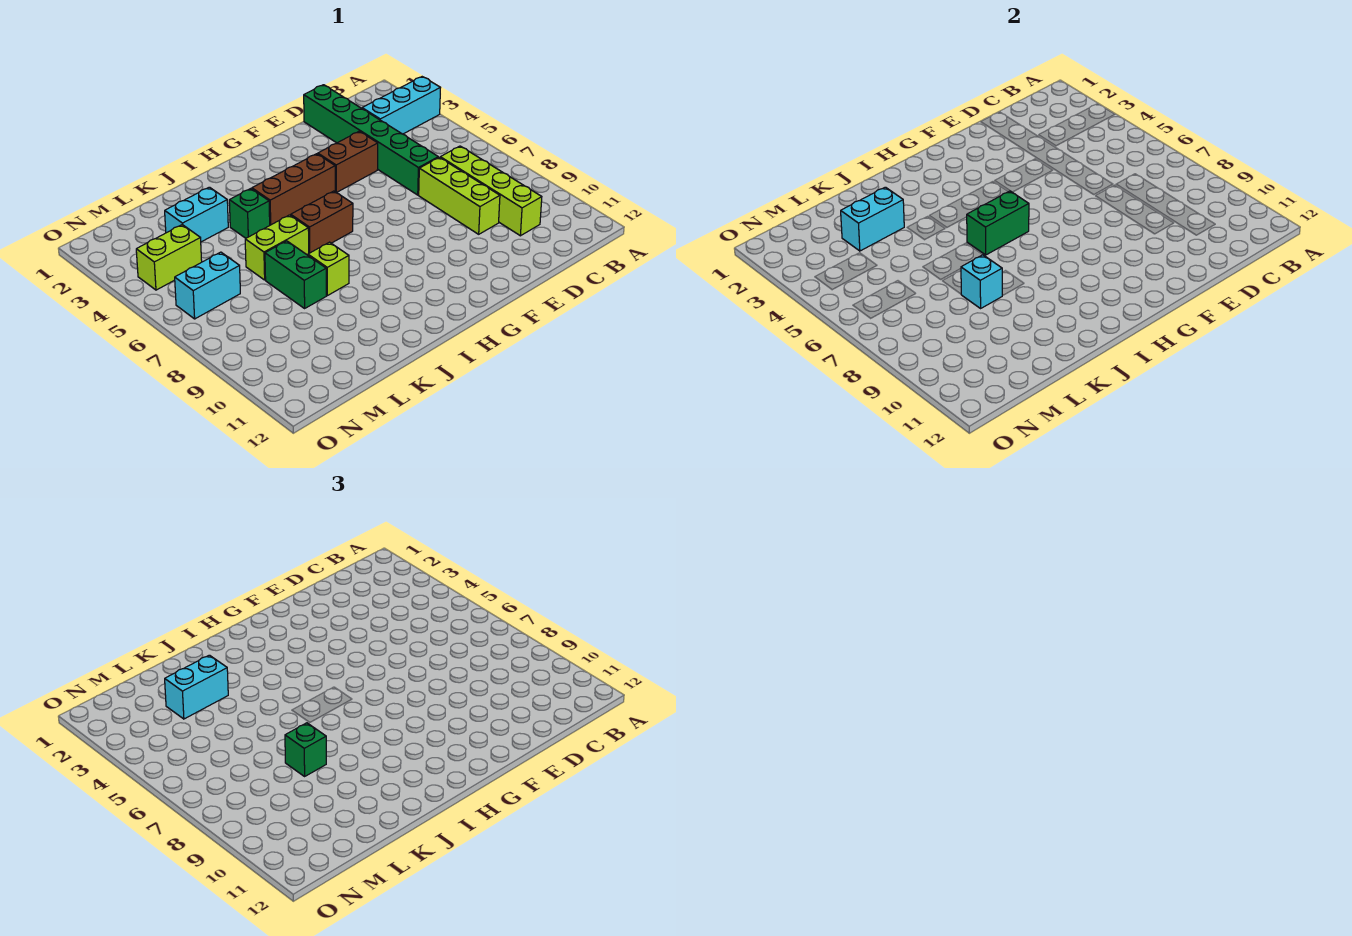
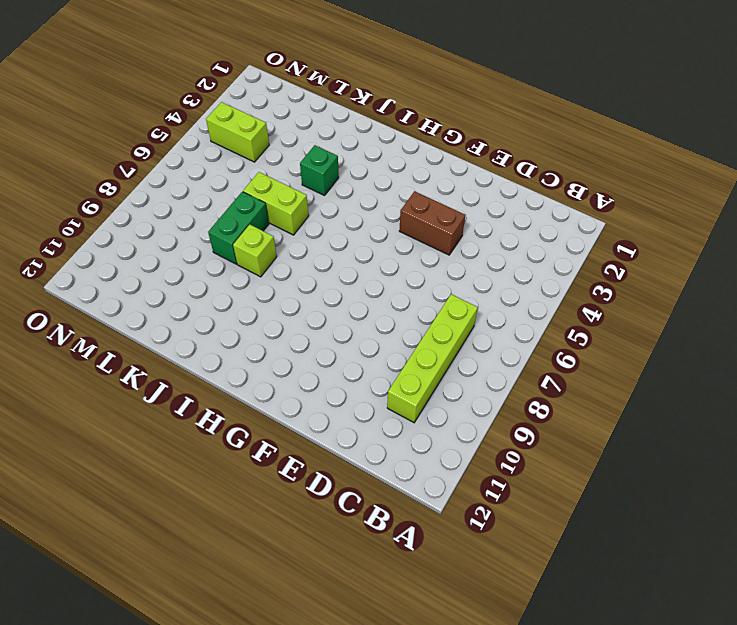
none -> cyan 1x3 brick [362,77,440,134]
none -> green 1x6 brick [304,85,438,195]
none -> lime 1x3 brick [419,157,500,234]

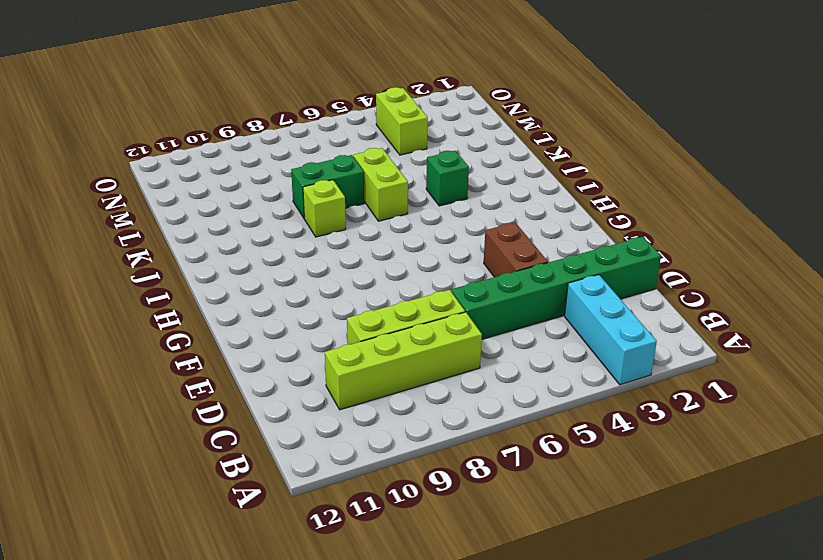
none -> brown 1x3 brick [252,154,335,225]
none -> brown 1x2 brick [291,191,353,253]
none -> cyan 1x2 brick [165,187,228,242]

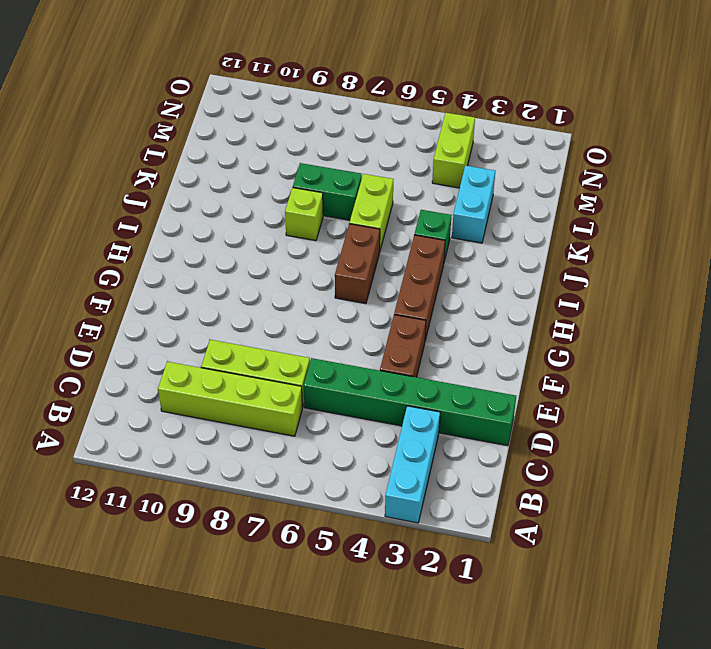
none -> cyan 1x2 brick [175,252,240,319]
none -> green 1x2 brick [967,191,1029,255]
none -> cyan 1x2 brick [841,187,904,251]

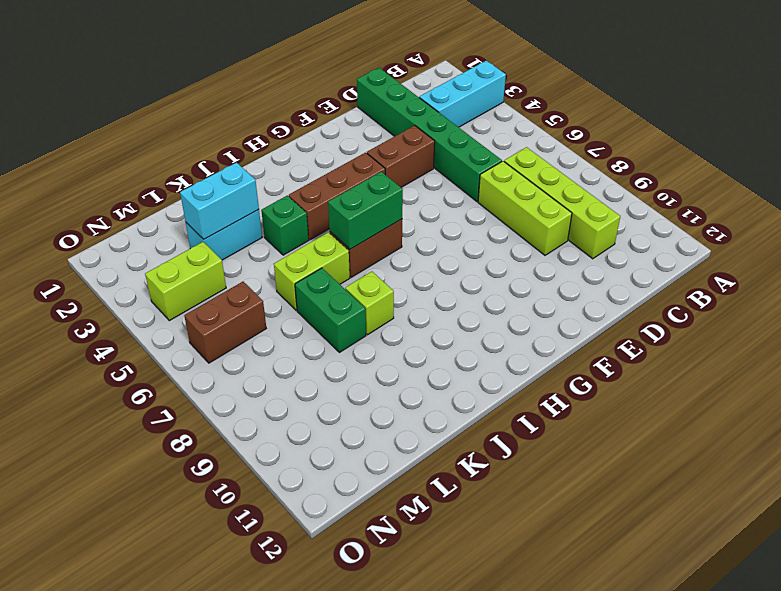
brown 1x2 brick [184,282,266,363] -> cyan 1x2 brick [175,252,240,319]
none -> cyan 1x1 brick [961,255,1002,308]
none -> cyan 1x2 brick [165,655,228,719]
none -> green 1x1 brick [285,723,326,776]

